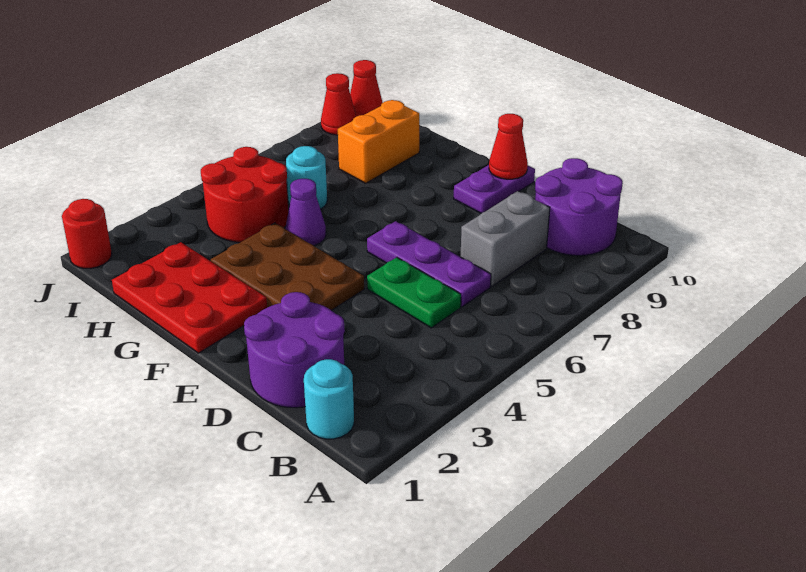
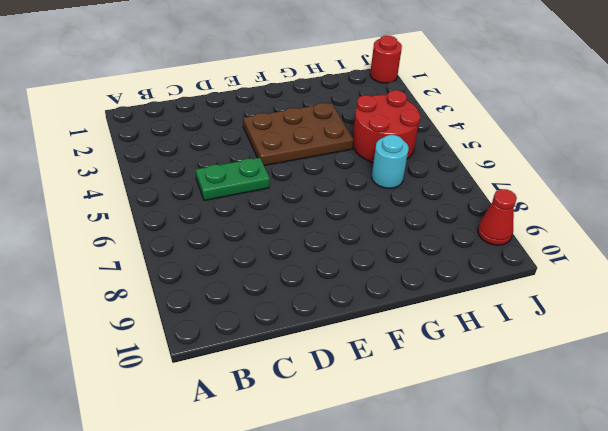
none -> cyan 1x1 round brick [304,359,354,439]
none -> purple 2x2 round brick [535,158,623,256]
none -> purple 2x2 round brick [244,292,345,408]

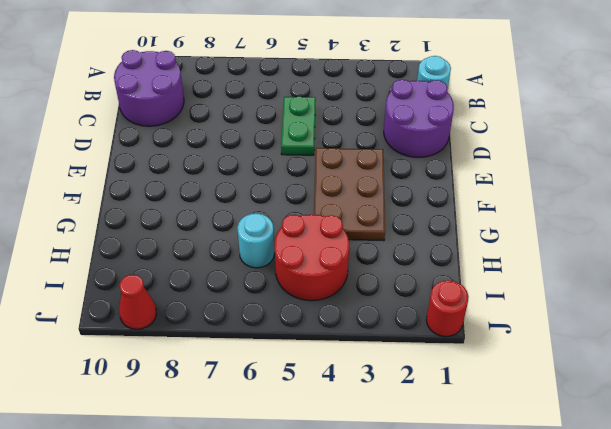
none -> purple 1x3 plate [367,221,491,307]
none -> grey 1x2 brick [461,191,550,286]
none -> purple 1x2 plate [454,165,535,213]

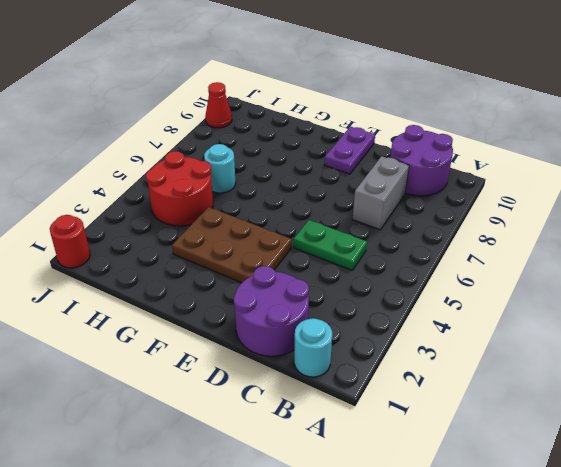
none -> purple 1x3 plate [367,221,491,307]
none -> red 2x3 plate [112,242,267,353]
none -> purple 1x1 cone [286,179,326,246]

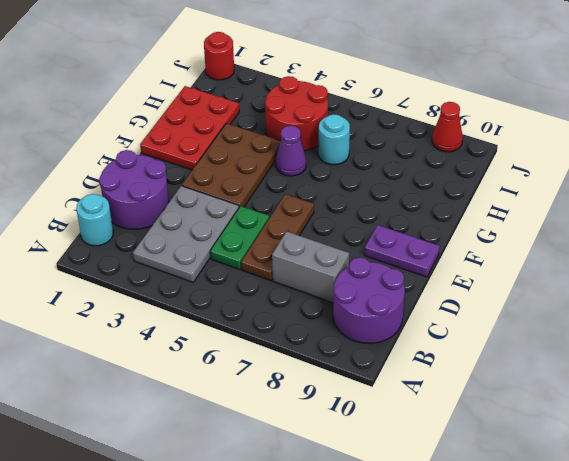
grey 2x3 plate [133,186,239,282] -> none
brown 1x3 plate [241,194,314,281] -> purple 1x3 plate [367,221,491,307]
none -> orange 1x2 brick [338,100,419,183]
none -> red 1x1 cone [350,60,383,116]
none -> red 1x1 cone [489,114,528,179]

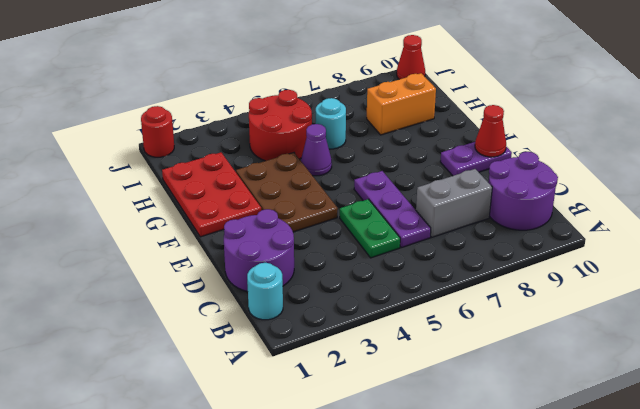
none -> red 1x1 cone [321,73,356,135]

